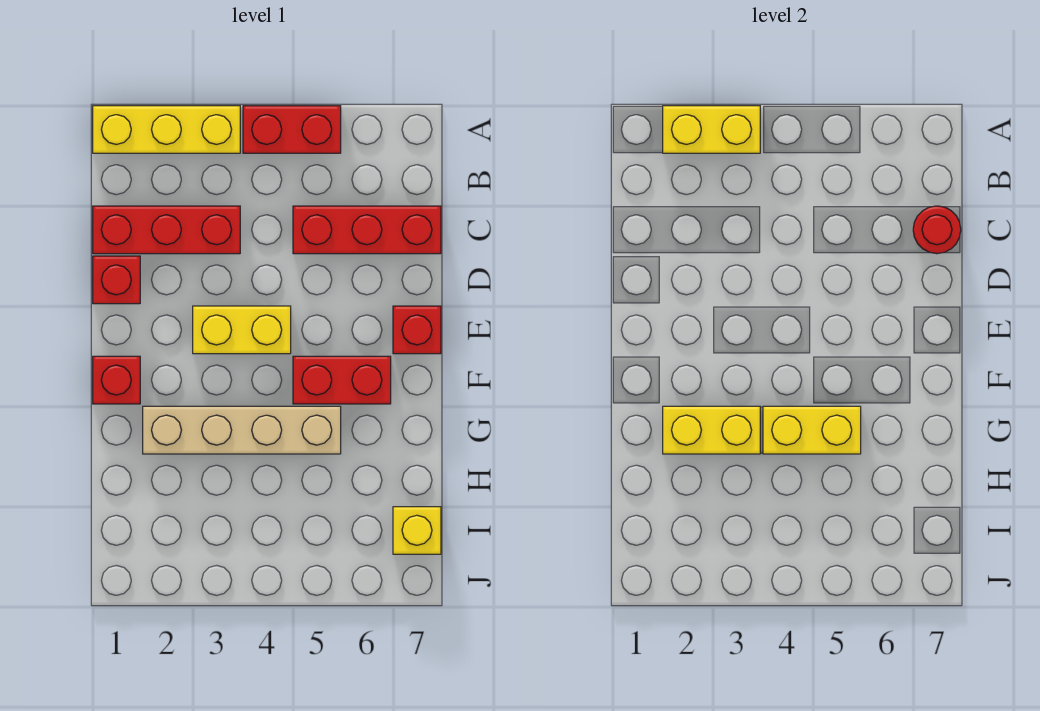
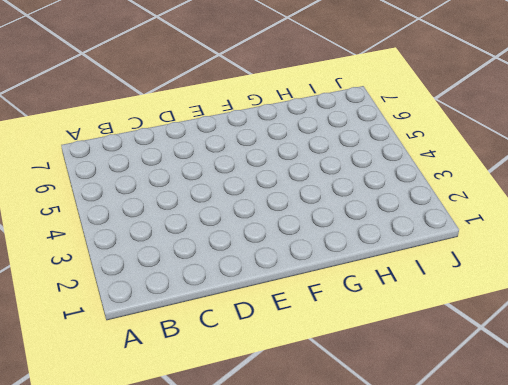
none -> yellow 1x3 brick [93,106,240,153]
none -> red 1x2 brick [243,106,341,153]
none -> red 1x3 brick [93,206,240,254]

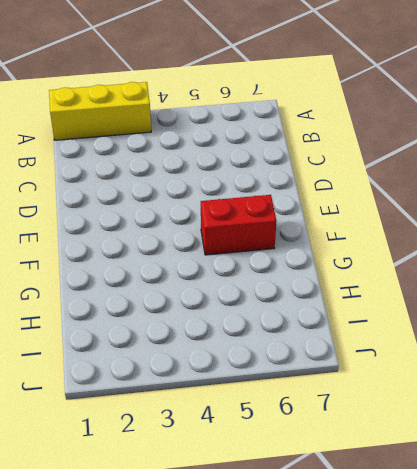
none -> red 1x2 brick [243,106,341,153]
none -> red 1x3 brick [93,206,240,254]
none -> red 1x3 brick [293,206,441,254]

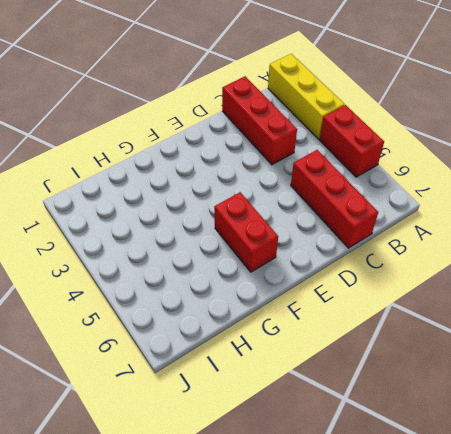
none -> red 1x1 brick [93,256,140,304]
none -> yellow 1x2 brick [193,306,291,354]
none -> red 1x1 brick [393,306,441,354]

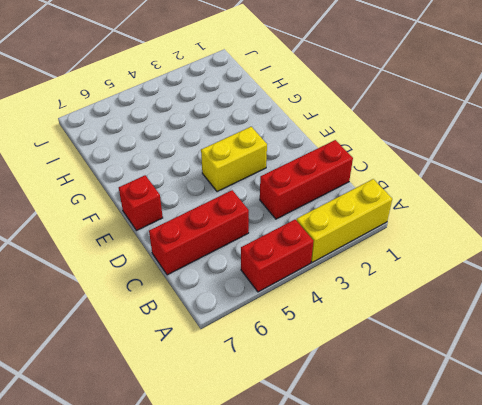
none -> red 1x1 brick [93,256,140,304]
none -> red 1x1 brick [93,356,140,404]
none -> red 1x2 brick [293,356,391,404]

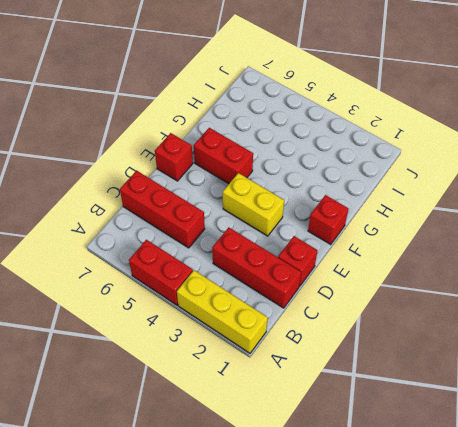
none -> tan 1x4 brick [143,406,341,454]
none -> yellow 1x1 brick [393,507,441,554]
none -> yellow 1x2 brick [663,106,760,153]

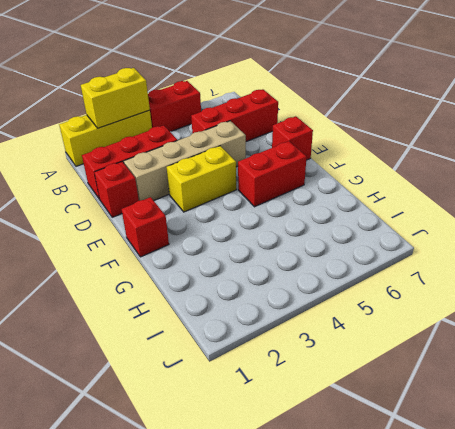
tan 1x4 brick [124,121,246,201] -> tan 1x4 brick moved to [143,406,341,454]
none -> yellow 1x1 brick [393,507,441,554]
none -> red 1x1 round brick [913,206,961,254]
none -> yellow 1x2 brick [663,406,760,454]

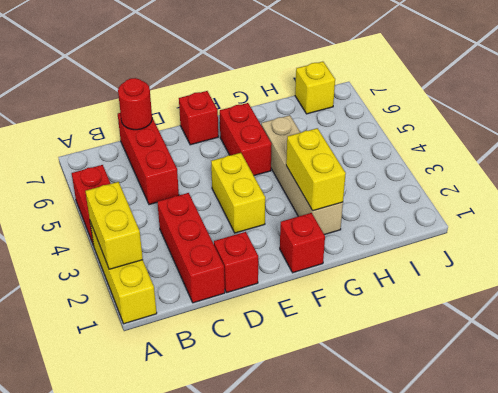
none -> yellow 1x2 brick [763,406,861,454]

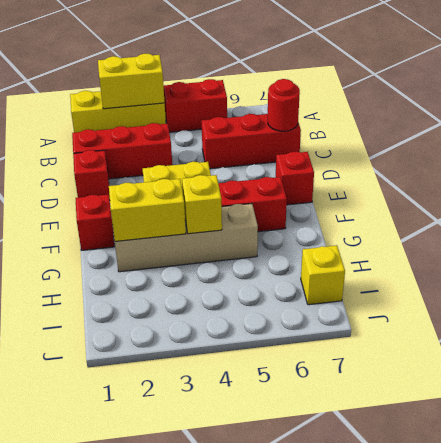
yellow 1x1 brick [182,175,222,234] -> yellow 1x2 brick [763,406,861,454]

